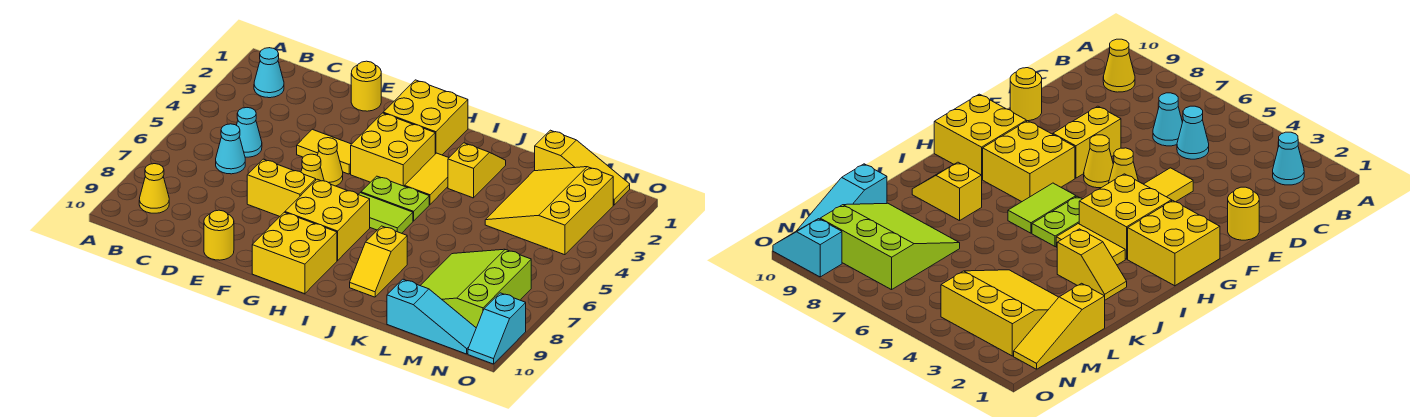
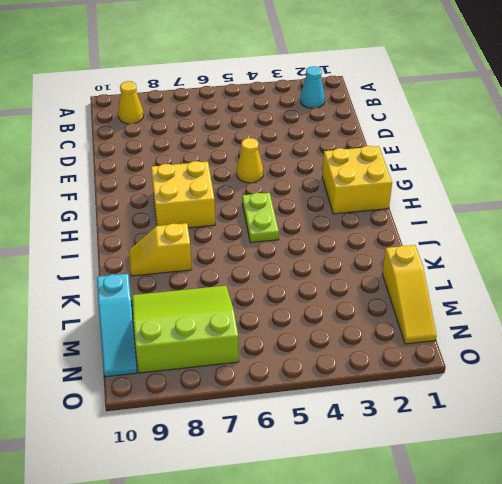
none -> cyan 1x1 cone [237,108,262,157]
none -> cyan 1x1 cone [216,124,245,174]
none -> yellow 1x1 round brick [351,61,381,111]

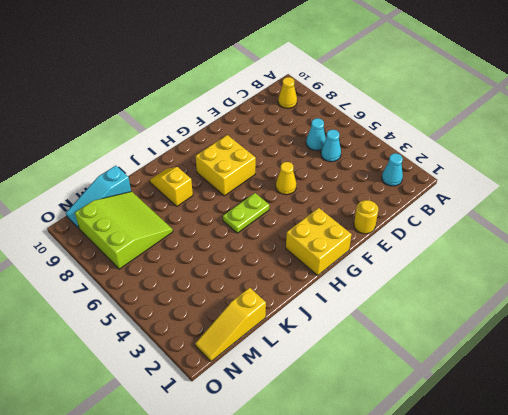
none -> yellow 1x2 tile [297,129,351,174]
none -> yellow 1x2 brick [247,159,316,216]
none -> yellow 1x1 round brick [204,210,234,260]

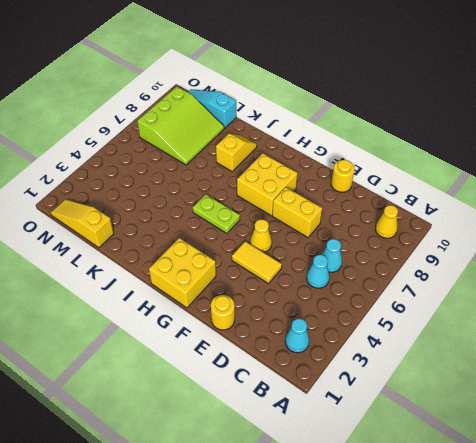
none -> yellow 1x1 cone [301,154,324,181]
none -> yellow 2x2 brick [351,113,435,186]
none -> yellow 2x2 brick [252,212,337,294]

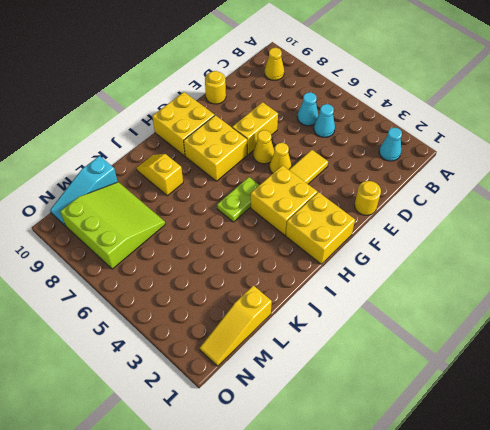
none -> lime 1x2 tile [358,193,413,233]
none -> yellow 1x2 tile [404,153,448,204]
none -> yellow 1x2 slope [448,143,506,198]

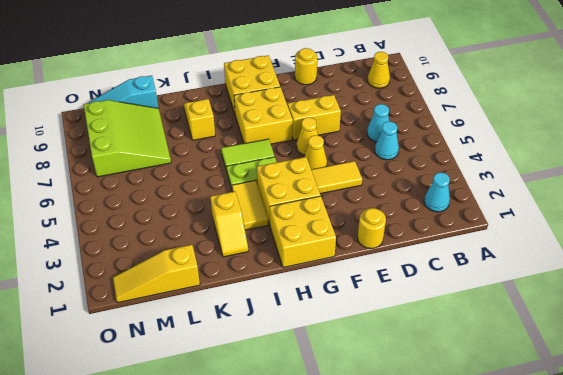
none -> yellow 3x3 slope [485,167,613,255]
none -> cyan 1x2 slope [468,293,526,364]

